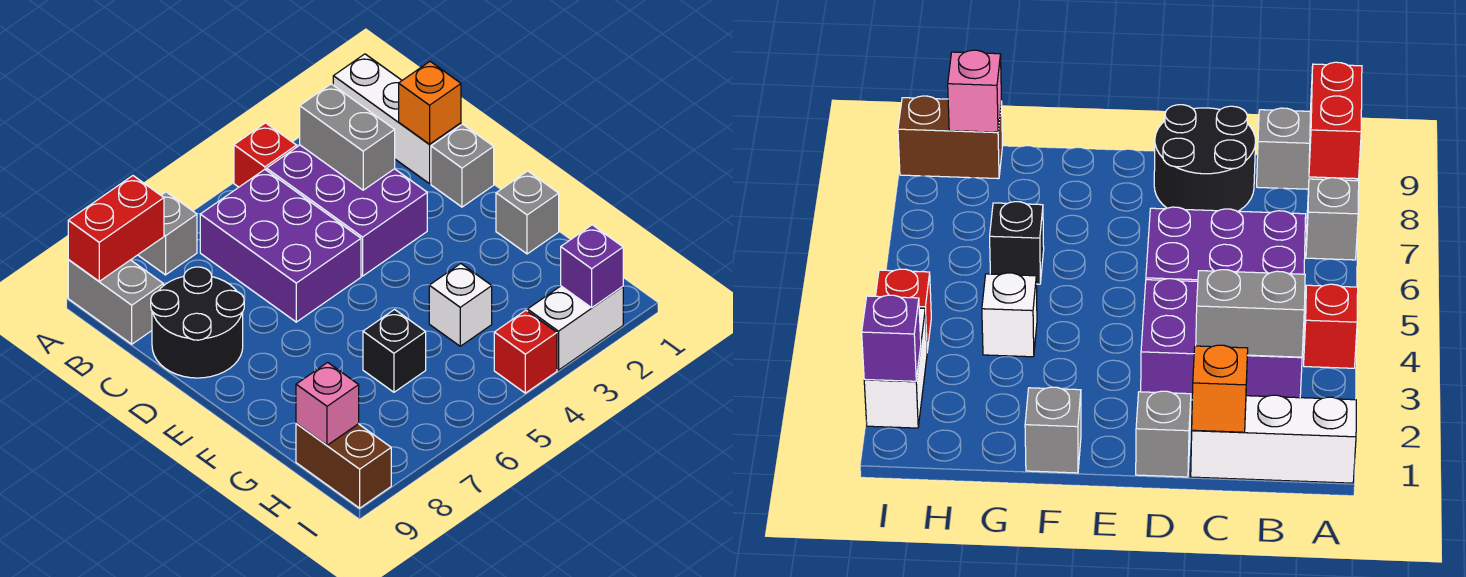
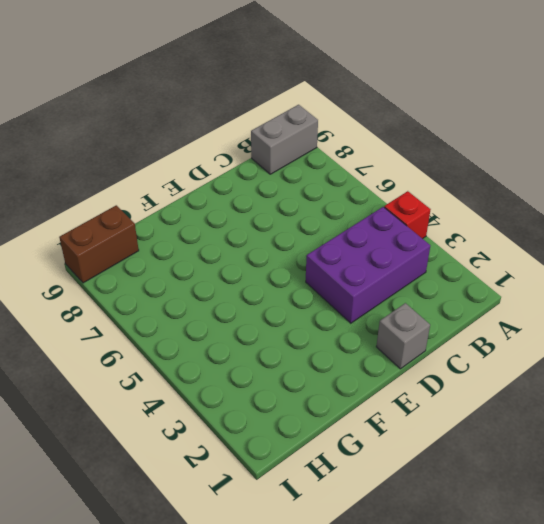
none -> white 1x3 brick [333,54,461,184]
none -> grey 1x1 brick [138,192,197,275]
none -> purple 2x3 brick [200,170,361,322]

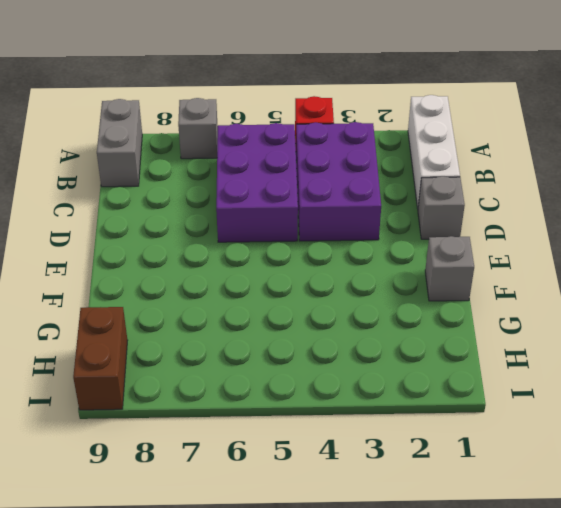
none -> black 2x2 round brick [151,267,244,378]
none -> white 1x1 brick [429,264,492,346]
none -> black 1x1 brick [363,310,426,392]

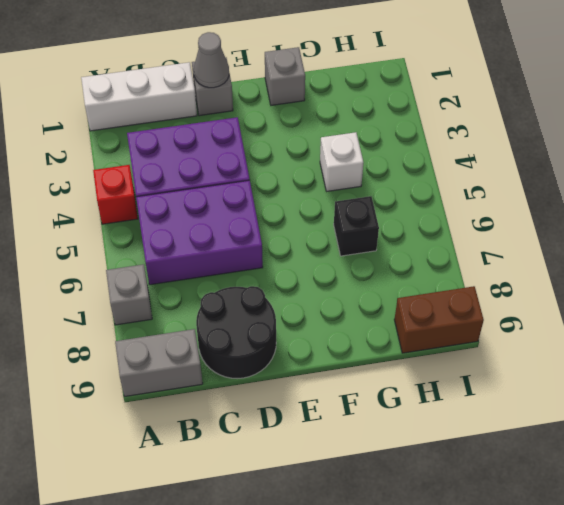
grey 1x1 cone [194,32,229,88] -> none
none -> white 1x2 brick [528,286,623,370]
none -> red 1x1 brick [494,310,557,393]
none -> red 1x2 brick [68,176,164,281]

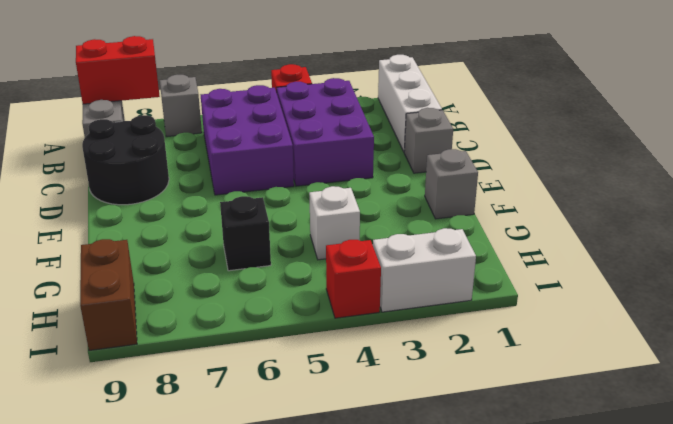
none -> grey 1x2 brick [300,84,395,190]
none -> orange 1x1 brick [399,62,461,144]
none -> pink 1x1 brick [296,362,359,445]

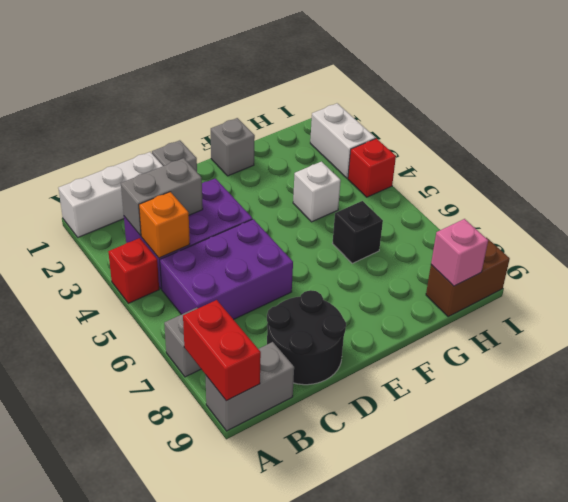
orange 1x1 brick [139,192,190,258] -> orange 1x1 brick moved to [399,62,461,144]
none -> purple 1x1 brick [561,225,623,308]

